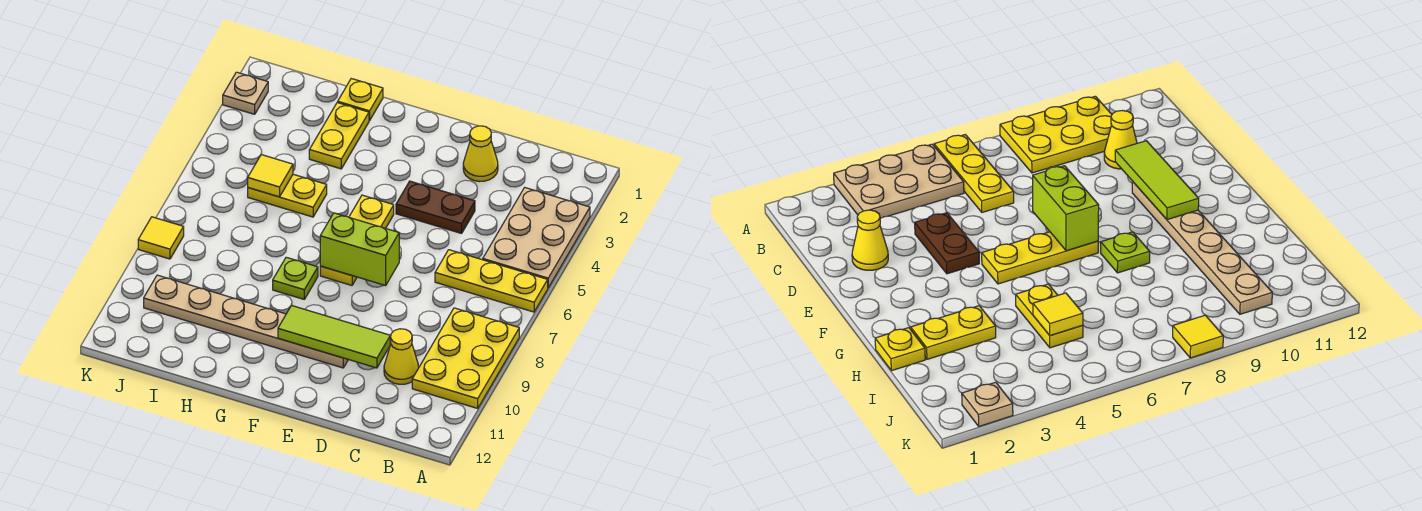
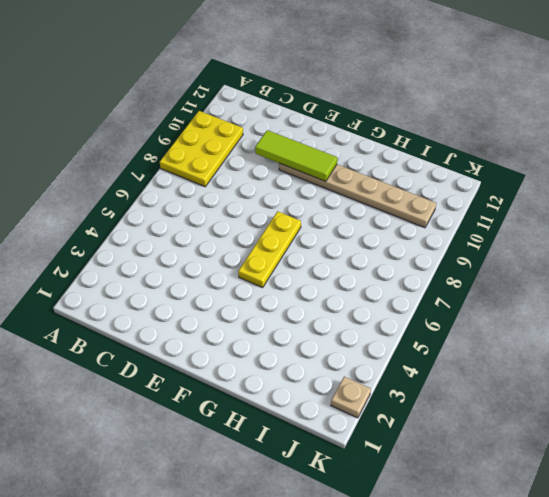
none -> tan 2x3 plate [483,187,590,288]
none -> yellow 1x3 plate [435,250,548,312]
none -> yellow 1x1 cone [384,329,419,384]

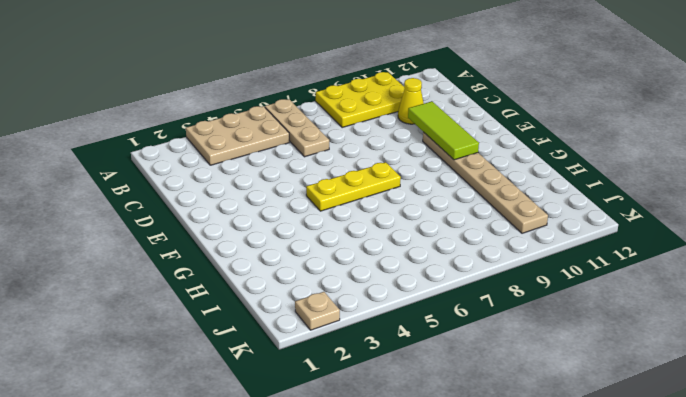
tan 1x3 plate [265,99,329,157] -> yellow 1x3 plate [435,250,548,312]
none -> yellow 1x1 cone [463,126,498,182]
none -> brown 1x2 plate [396,181,475,233]
none -> lime 1x1 plate [273,257,318,299]

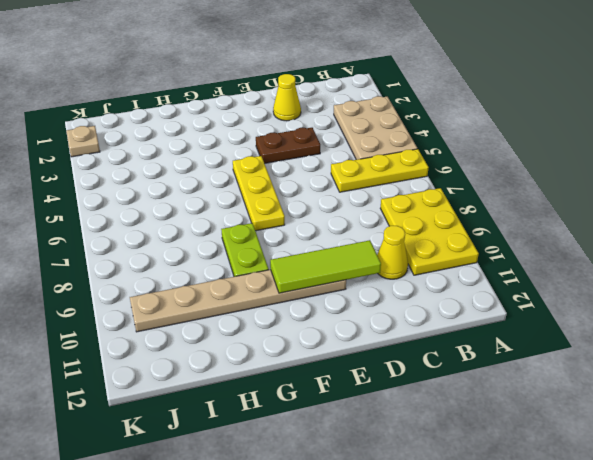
lime 1x2 plate [221,223,269,277] -> lime 1x1 plate [273,257,318,299]
none -> yellow 1x1 plate [338,79,383,121]
none -> yellow 1x2 plate [309,103,369,169]
none -> yellow 1x2 plate [248,174,327,217]

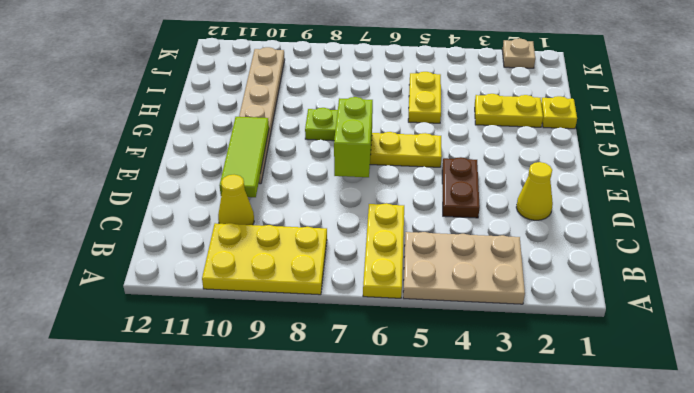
none -> yellow 1x1 tile [138,217,184,259]
none -> yellow 1x1 tile [248,155,293,197]

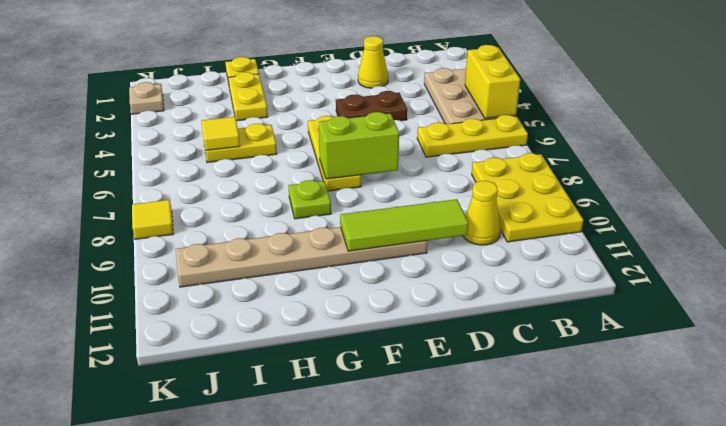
yellow 1x2 brick [465,45,520,118] -> none

